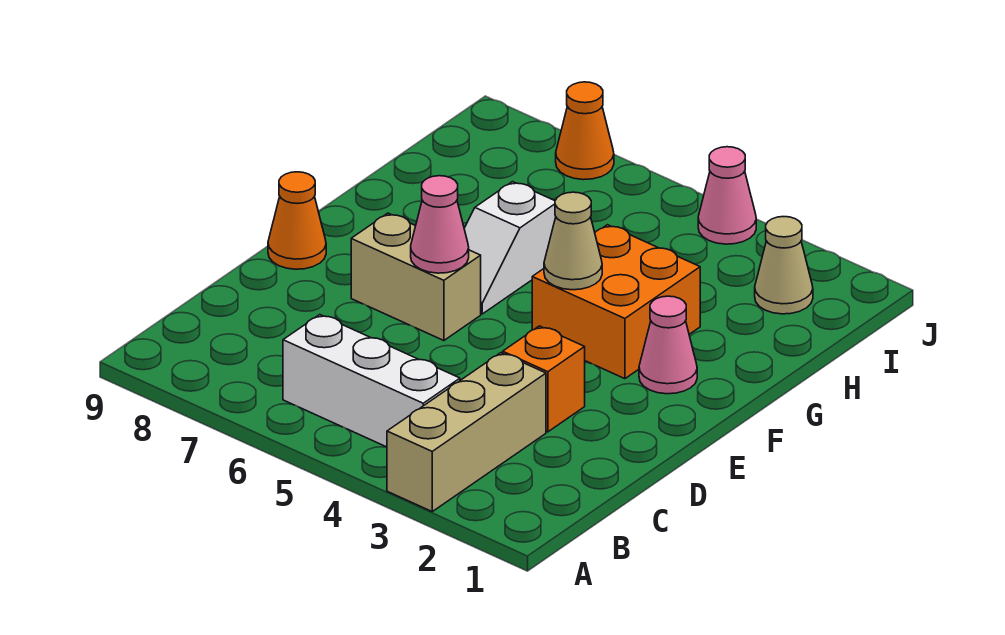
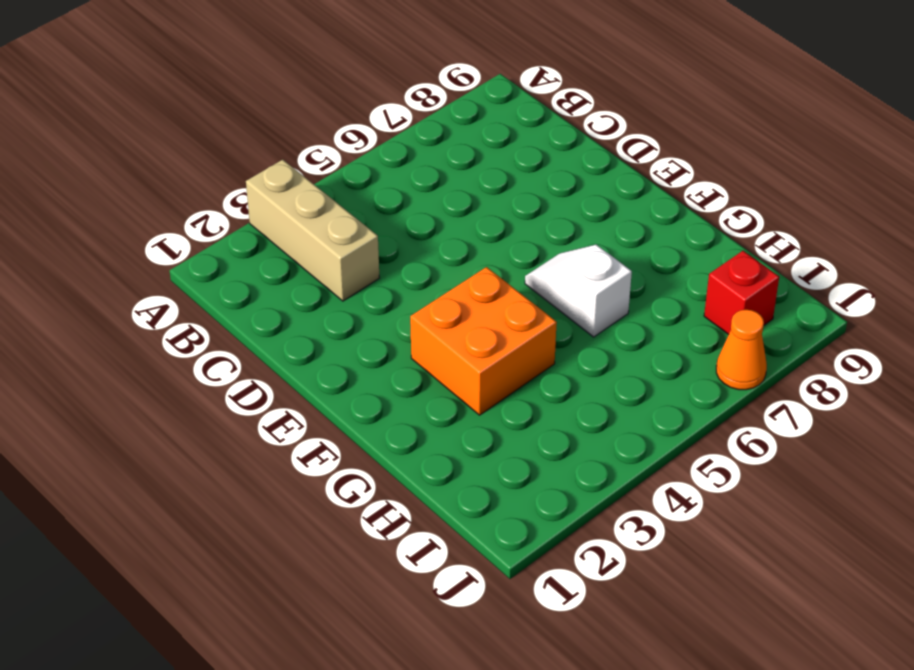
red 1x1 brick [704,251,779,335] -> none
none -> white 1x3 brick [283,315,460,447]
none -> orange 1x1 brick [503,326,585,432]
none -> tan 1x2 brick [351,213,481,341]

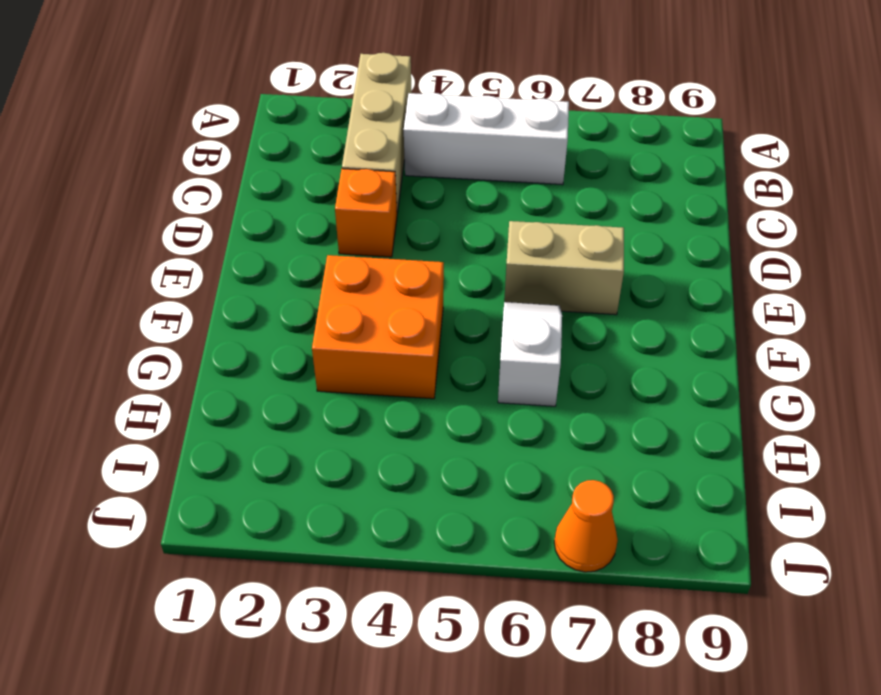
none -> orange 1x1 cone [268,172,326,269]
none -> pink 1x1 cone [639,296,697,394]
none -> tan 1x1 cone [755,217,813,314]

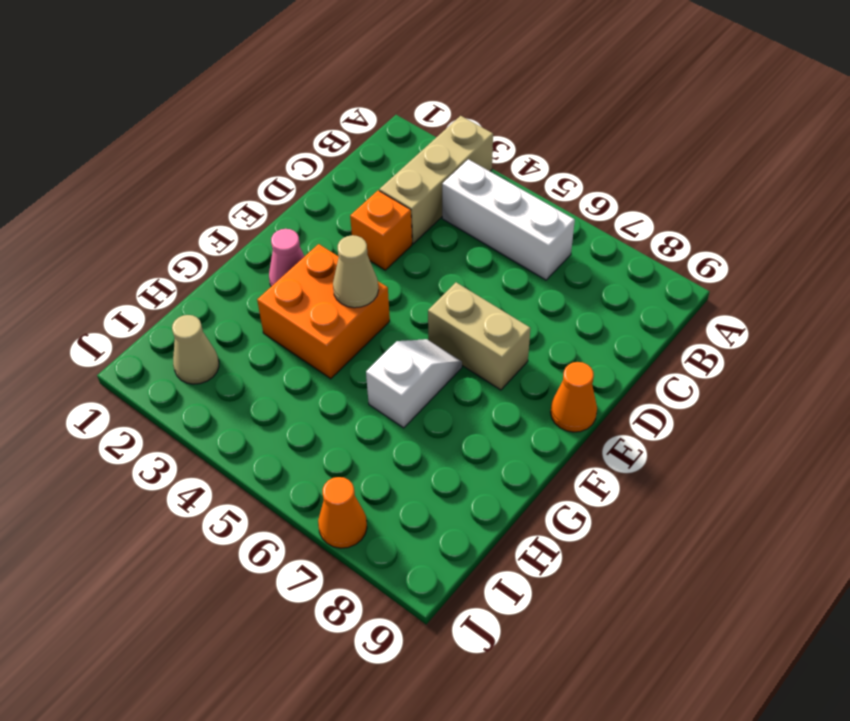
none -> pink 1x1 cone [698,147,756,244]
none -> pink 1x1 cone [411,176,469,273]

